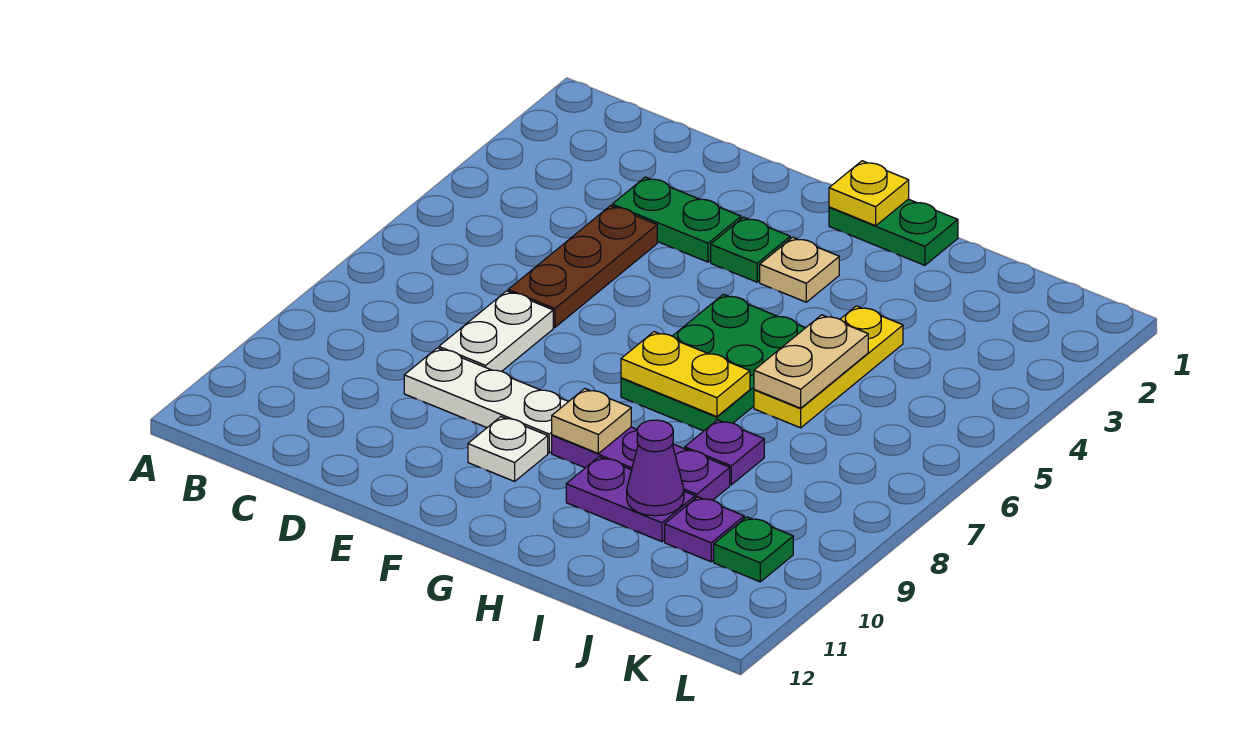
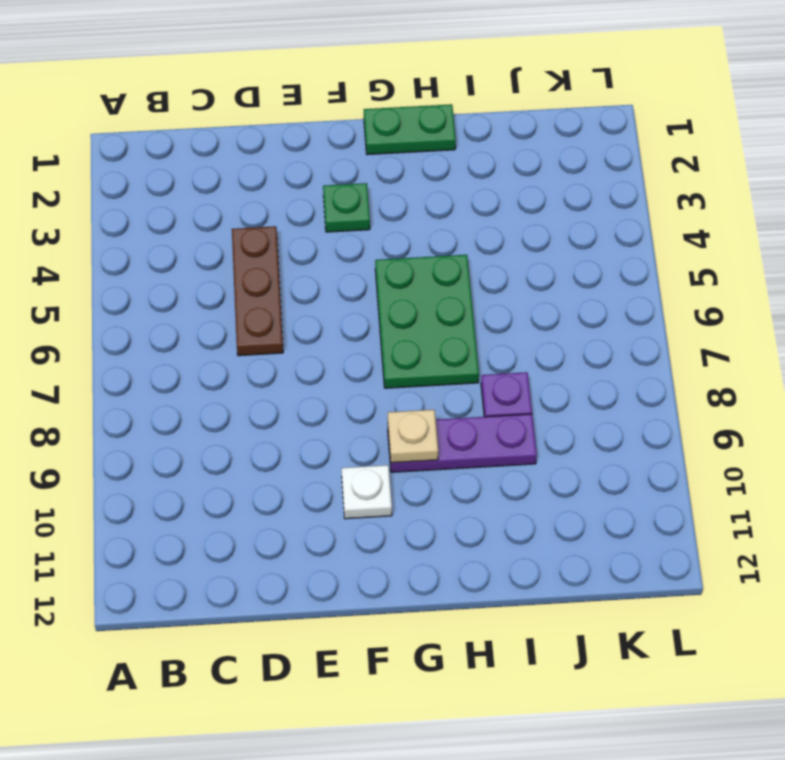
none -> green 1x2 plate [612,177,741,262]
none -> white 1x2 plate [439,291,553,371]
none -> white 1x3 plate [404,348,569,453]

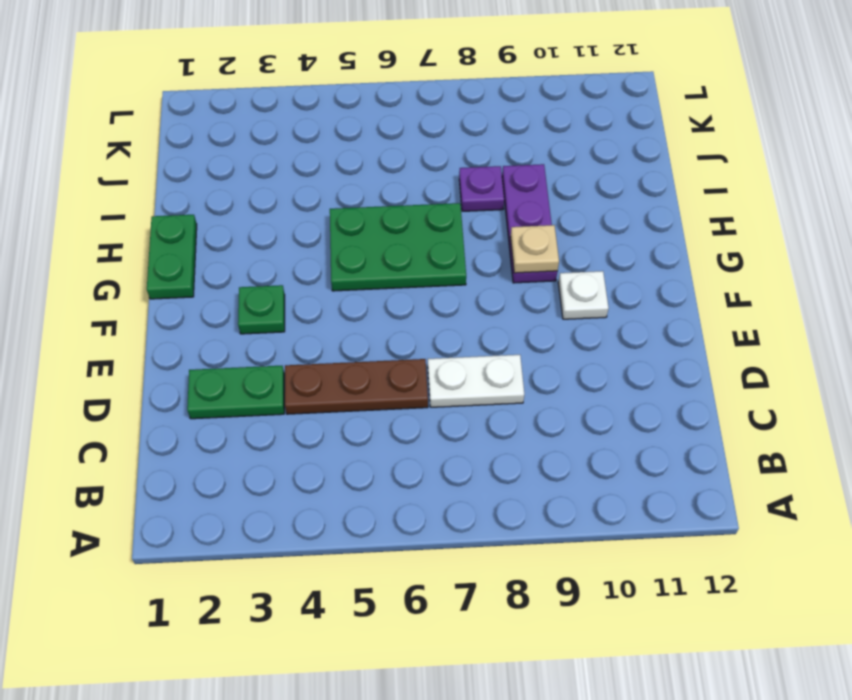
green 1x2 plate [187,366,284,419] -> green 1x2 plate turned to [612,177,741,262]
none -> white 1x3 plate [404,348,569,453]
none -> tan 1x1 plate [760,237,839,302]
none -> purple 1x2 plate [566,457,695,542]

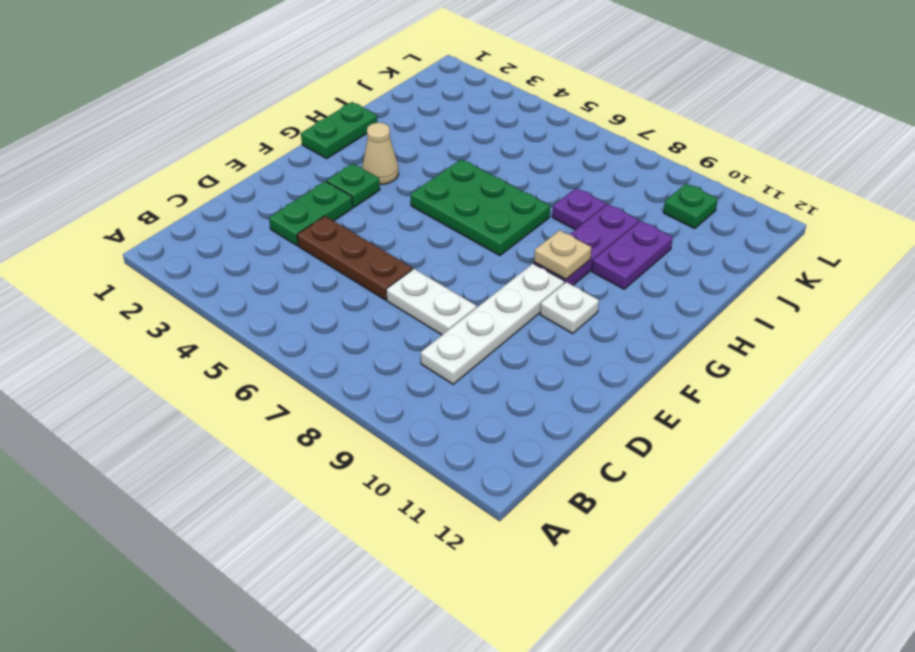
white 1x4 plate [421,264,565,384] -> white 1x3 plate [404,348,569,453]
tan 1x1 cone [362,123,399,184] -> tan 1x1 plate [760,237,839,302]
none -> yellow 1x3 plate [754,306,903,428]
none -> purple 1x1 plate [665,497,744,562]
none -> yellow 1x1 plate [829,161,909,226]

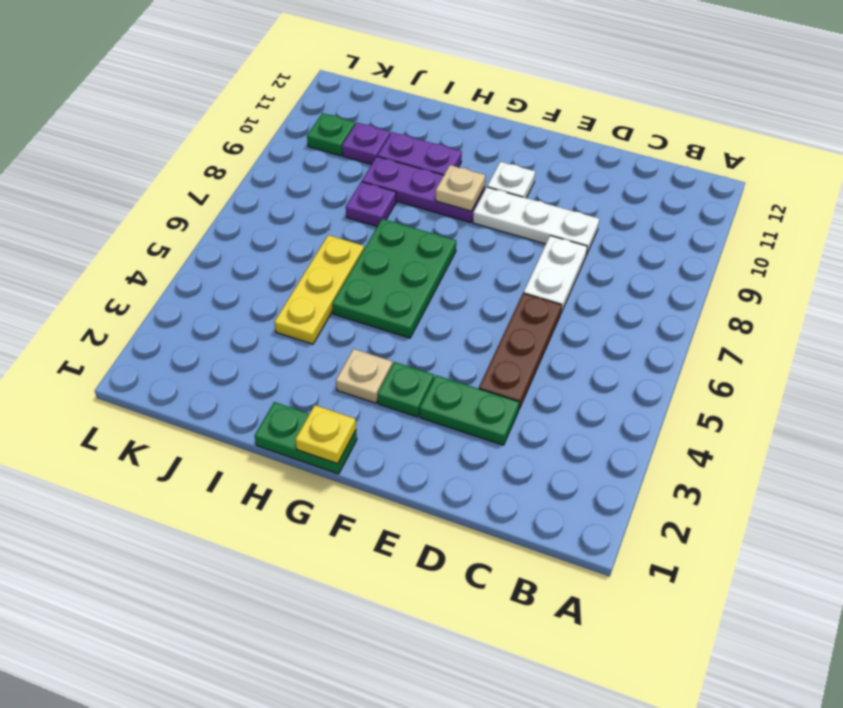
none -> yellow 1x2 plate [621,332,750,417]
none -> tan 1x2 plate [754,315,868,408]
none -> purple 1x1 cone [627,420,684,516]

